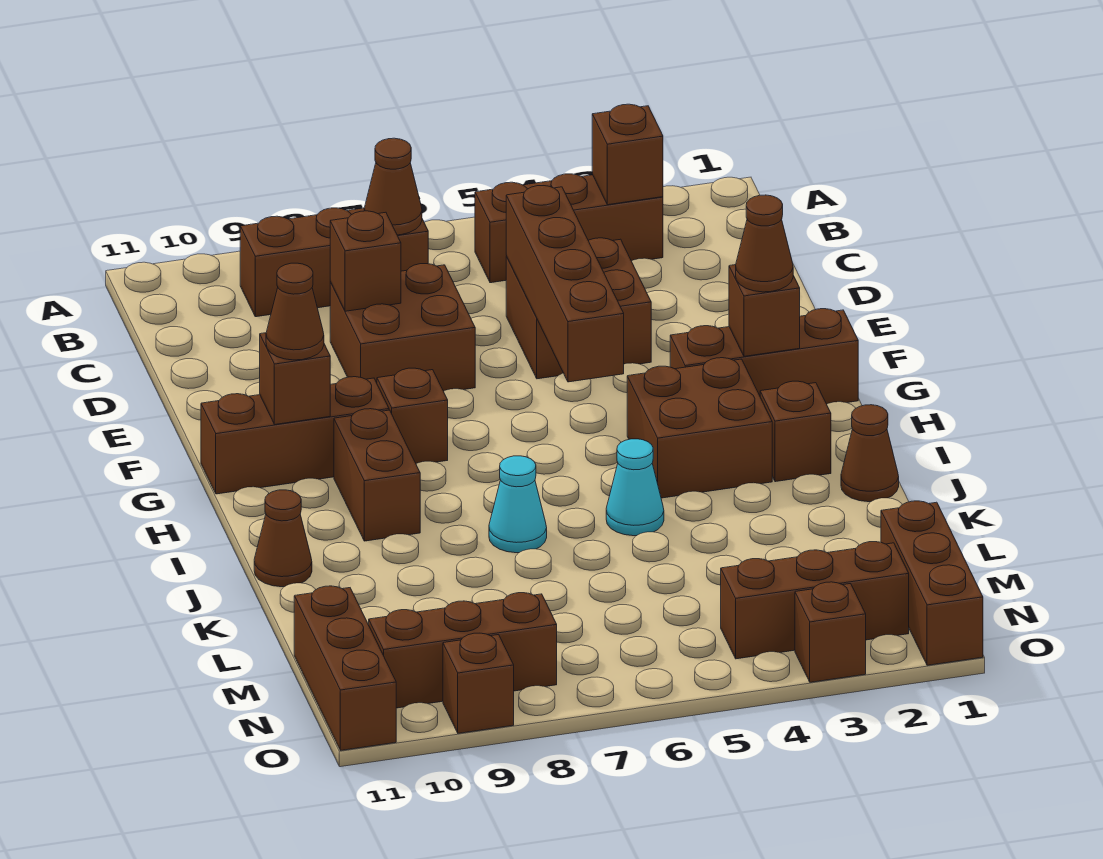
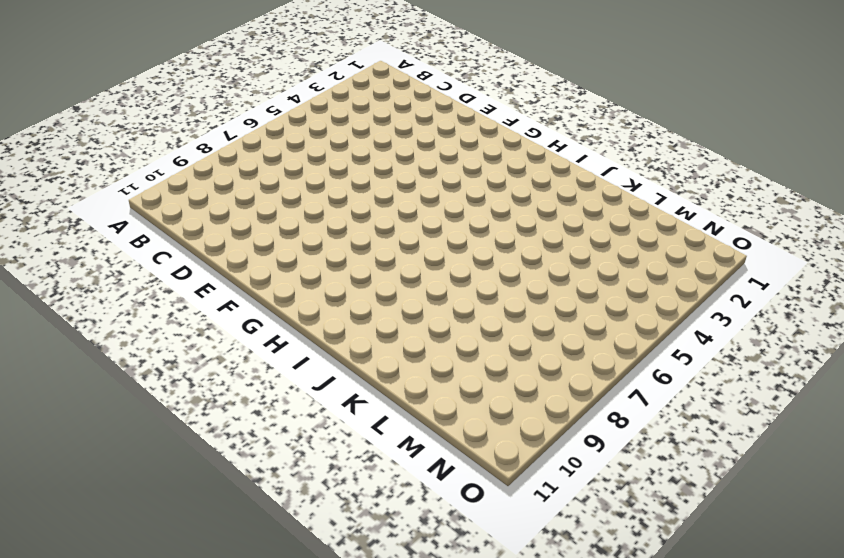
none -> brown 1x3 brick [475,174,663,283]
none -> brown 1x3 brick [240,208,428,317]
none -> brown 2x2 brick [506,238,651,379]

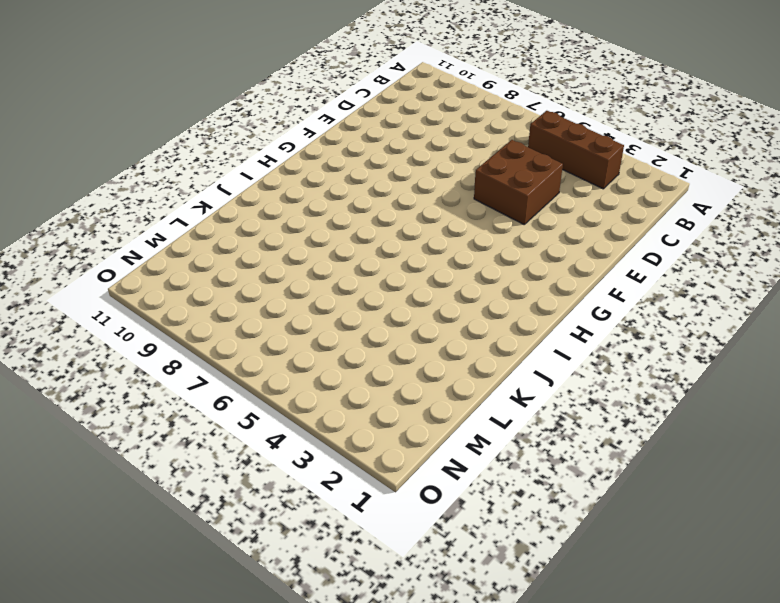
none -> brown 1x3 brick [240,208,428,317]
none -> brown 2x2 brick [330,264,475,391]
none -> brown 1x3 brick [670,309,858,404]

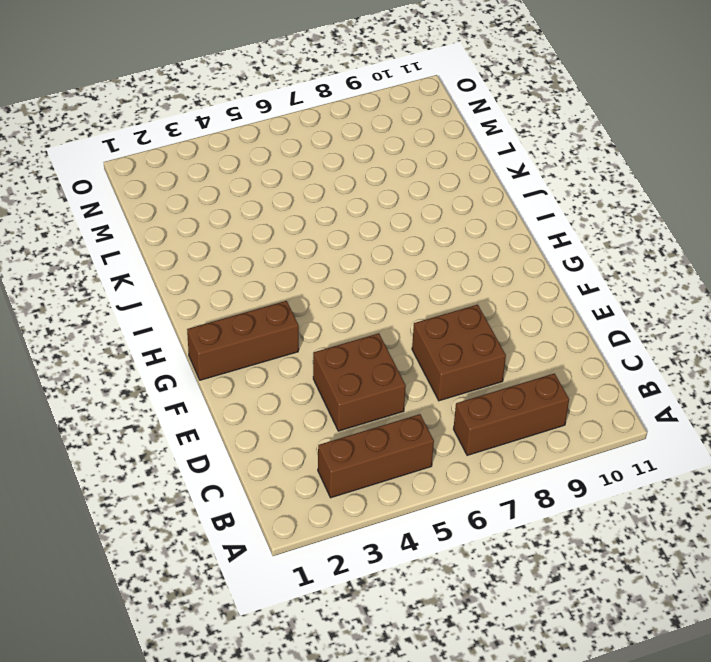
none -> brown 1x1 brick [377,368,448,464]
none -> brown 1x3 brick [201,377,389,494]
none -> brown 2x2 brick [627,358,772,498]

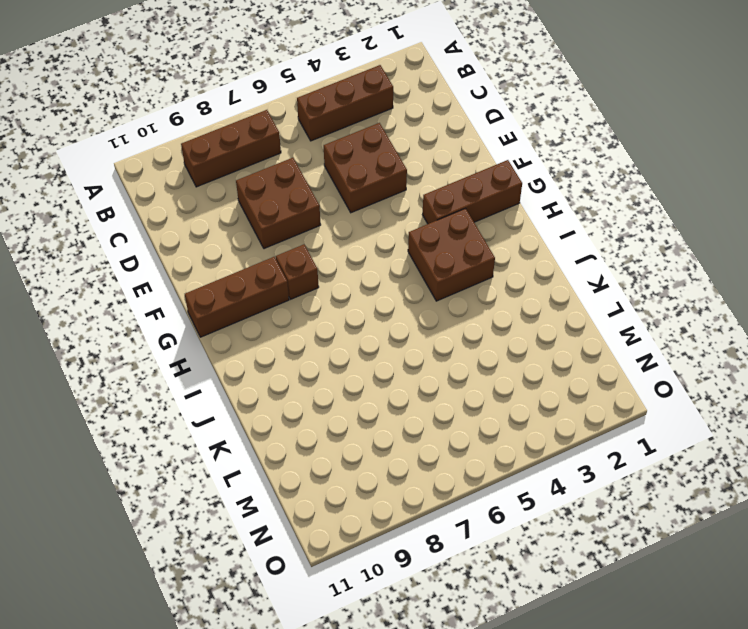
none -> brown 1x2 brick [334,409,420,541]
none -> brown 1x1 brick [760,381,831,482]
none -> brown 1x1 cone [841,405,899,502]

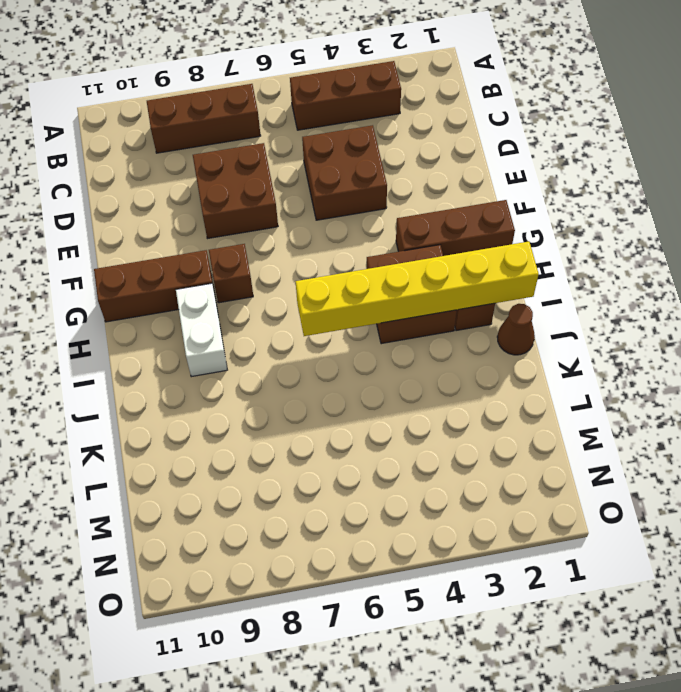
white 1x2 brick [176,283,227,377] -> brown 1x2 brick [334,409,420,541]
yellow 1x6 brick [295,242,539,336] -> none
none -> cyan 1x1 cone [606,439,664,536]
none -> cyan 1x1 cone [489,456,547,553]
none -> brown 1x1 cone [254,490,312,587]

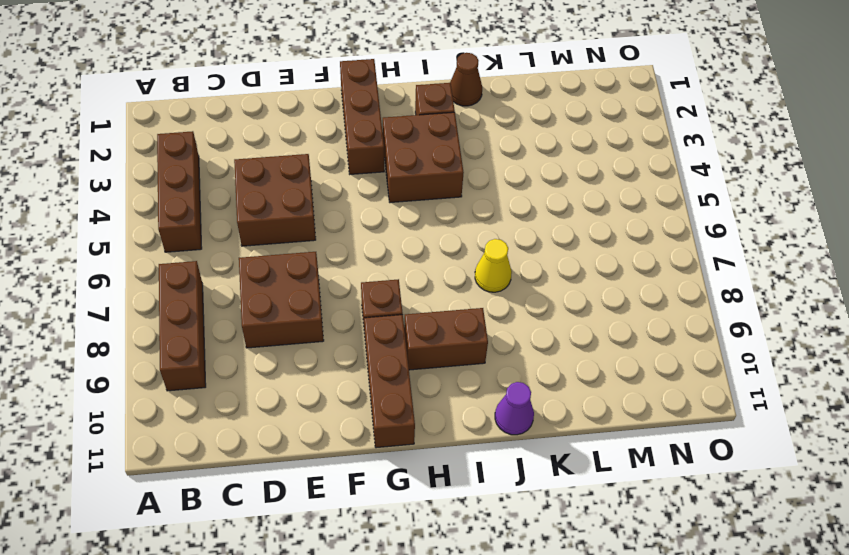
yellow 1x1 cone [475,239,512,292] -> cyan 1x1 cone [489,456,547,553]
purple 1x1 cone [495,382,534,435] -> brown 1x1 cone [254,490,312,587]
none -> cyan 1x1 cone [606,439,664,536]
none -> brown 1x3 brick [881,501,983,665]
none -> brown 1x3 brick [294,586,396,750]

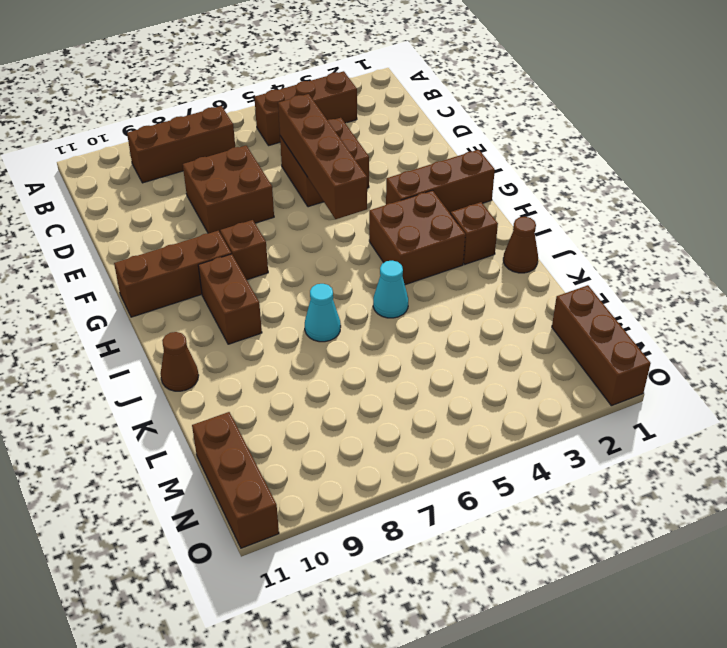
none -> brown 1x3 brick [721,542,909,659]
none -> brown 1x3 brick [369,593,557,708]
none -> brown 1x1 brick [795,582,866,682]

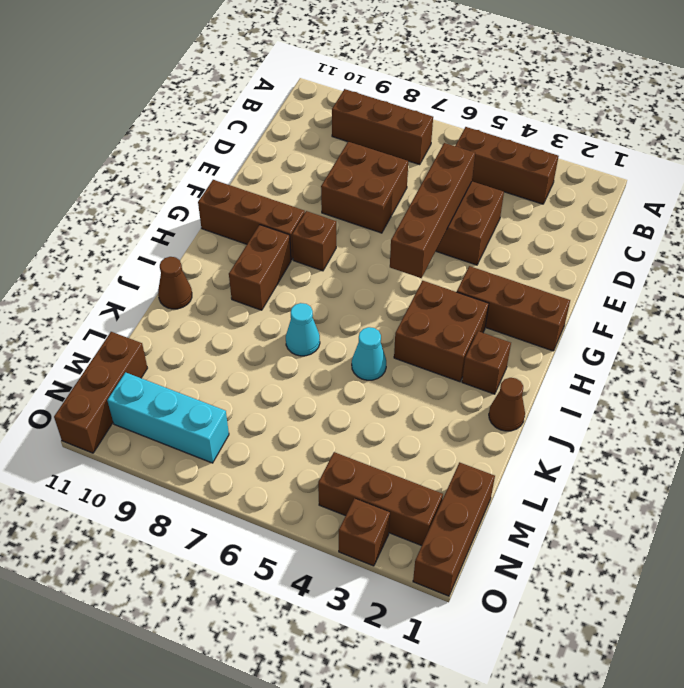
cyan 1x3 brick [107,372,229,463] -> brown 1x3 brick [369,593,557,708]
none -> brown 1x1 brick [443,633,514,733]
none -> brown 1x1 brick [592,104,663,205]
none -> brown 1x1 cone [364,138,422,235]

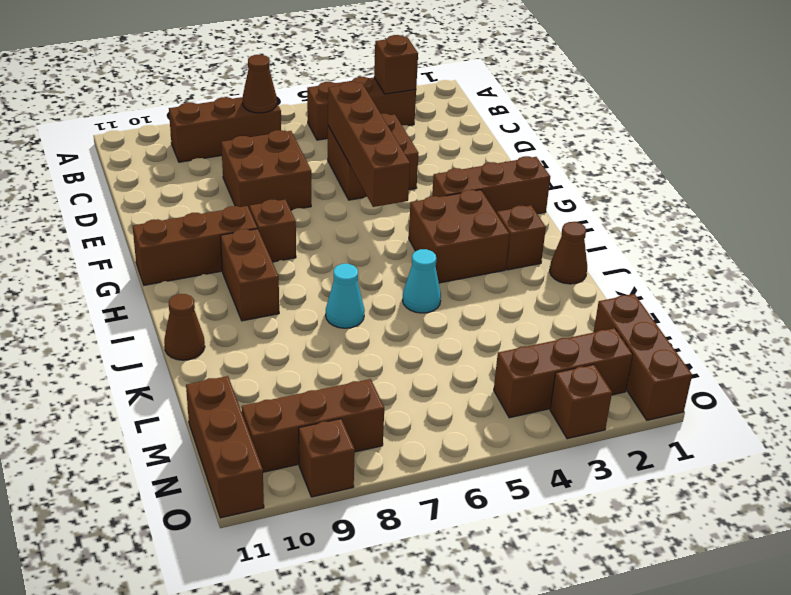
none -> brown 1x1 brick [330,211,401,311]
none -> brown 1x1 brick [729,265,800,356]
none -> brown 1x1 brick [260,333,330,424]

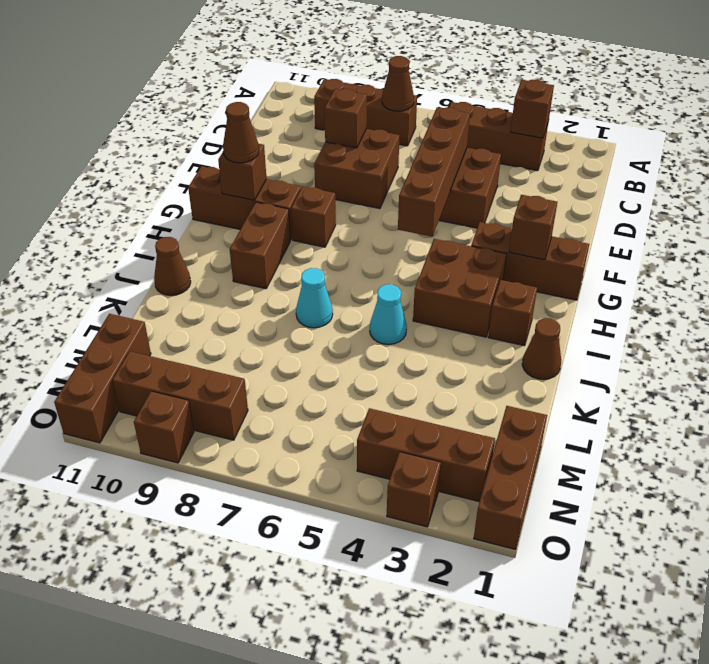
none -> brown 1x1 cone [736,195,793,292]

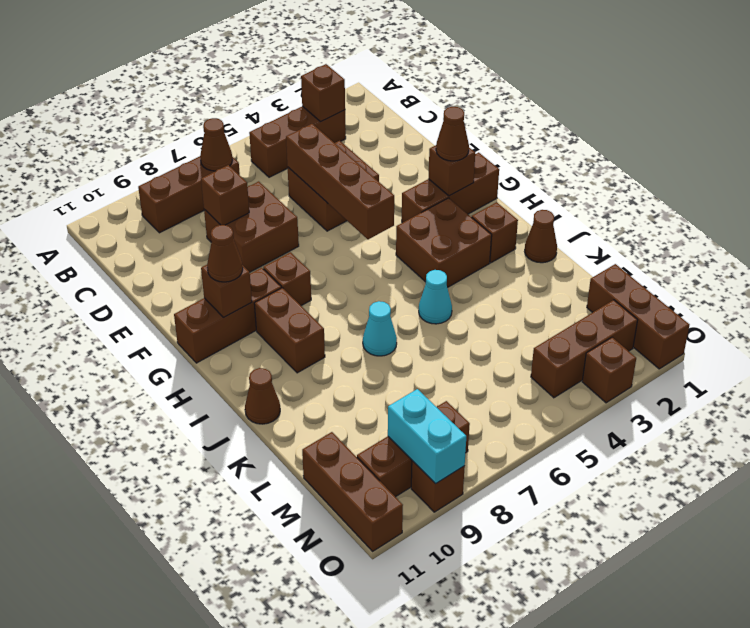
cyan 1x2 brick [388,389,466,484] -> none

